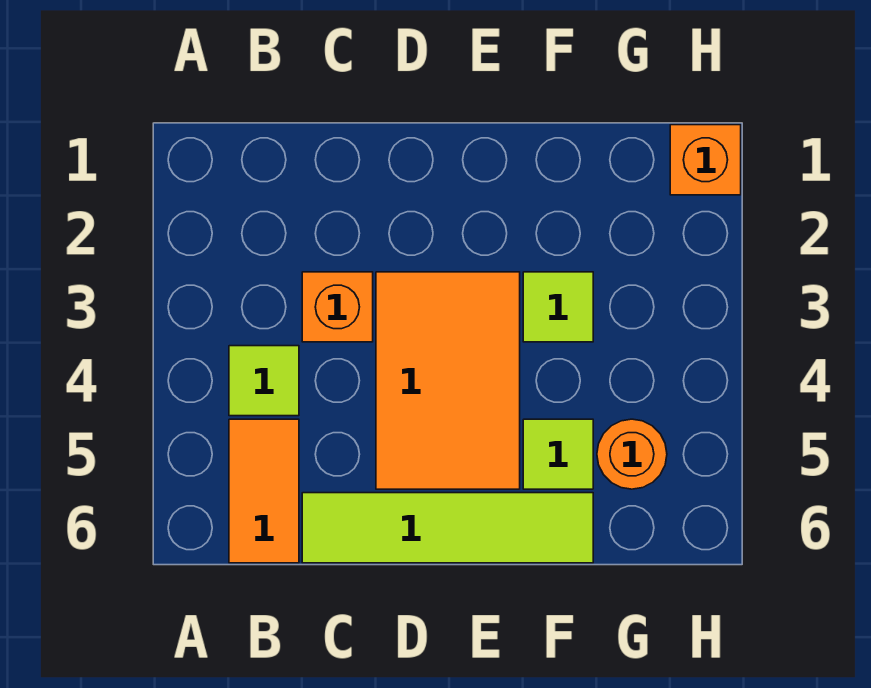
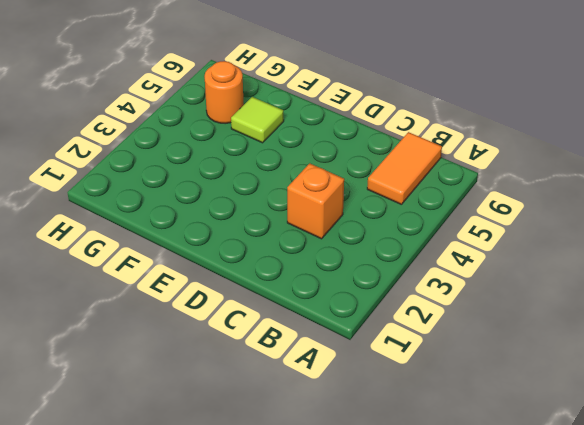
none -> lime 1x1 tile [229,346,299,416]
none -> lime 1x4 tile [302,493,593,563]

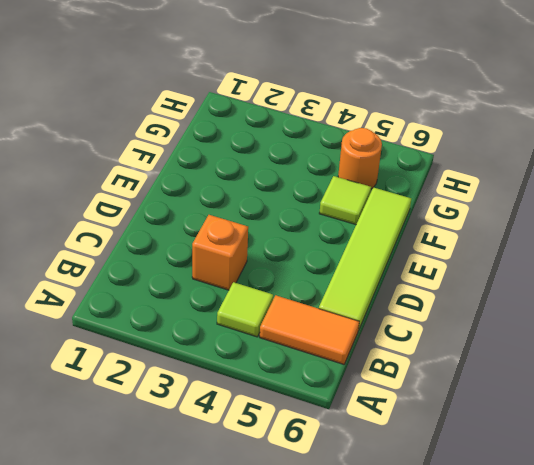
none -> orange 2x3 tile [376,272,520,489]
none -> lime 1x1 tile [523,272,593,342]

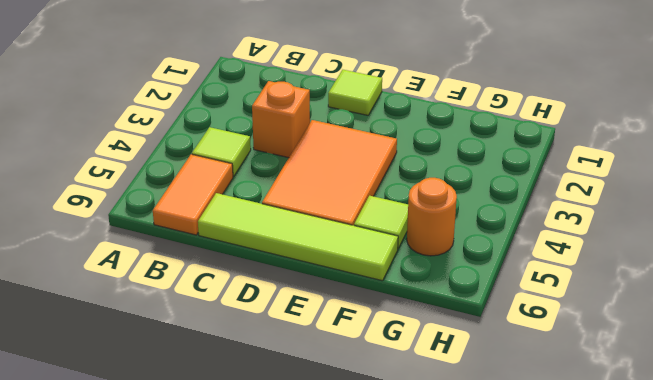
lime 1x1 tile [328,70,382,115] -> lime 1x1 tile moved to [523,272,593,342]
none -> orange 1x1 brick [670,125,741,195]

